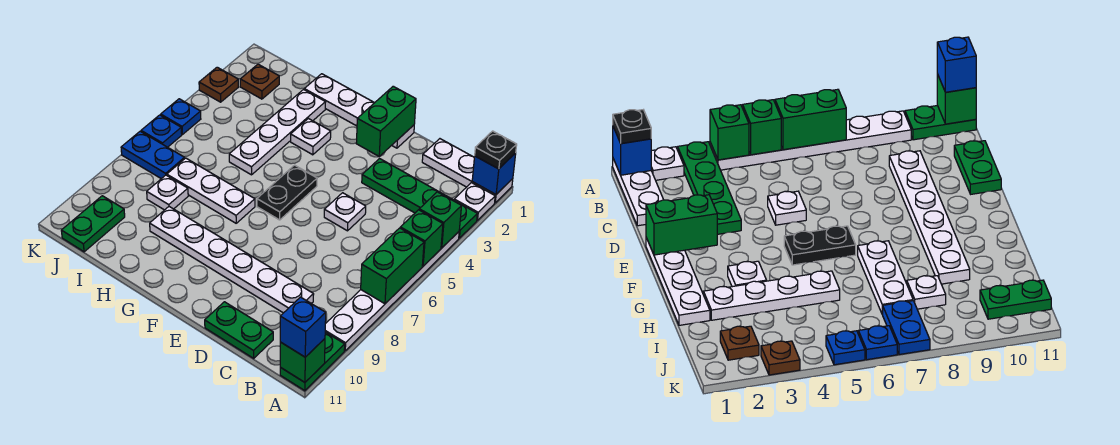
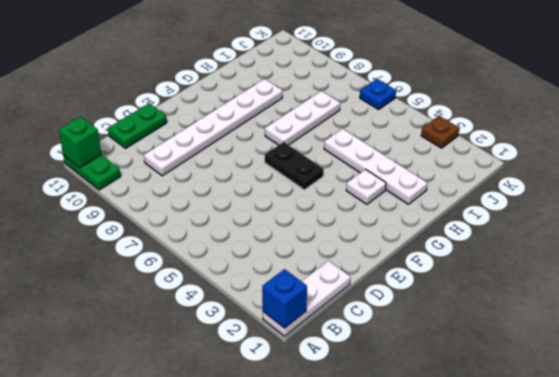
none -> white 1x1 plate [454,183,495,220]
none -> green 1x4 plate [362,159,477,238]
none -> white 1x6 plate [325,232,459,351]

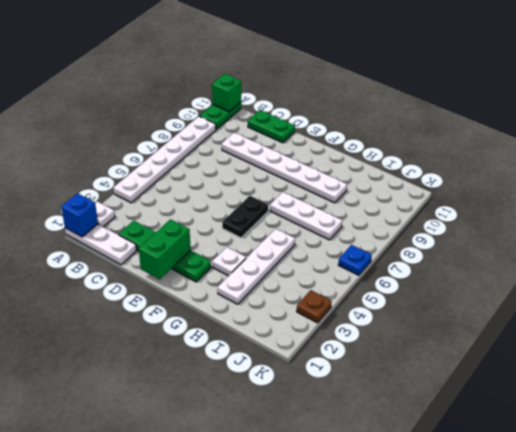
green 1x4 plate [119,221,211,282] -> green 1x4 plate moved to [362,159,477,238]
none -> white 1x1 plate [324,193,366,231]
none -> white 1x4 plate [304,74,414,148]
none -> white 1x1 plate [147,175,188,210]

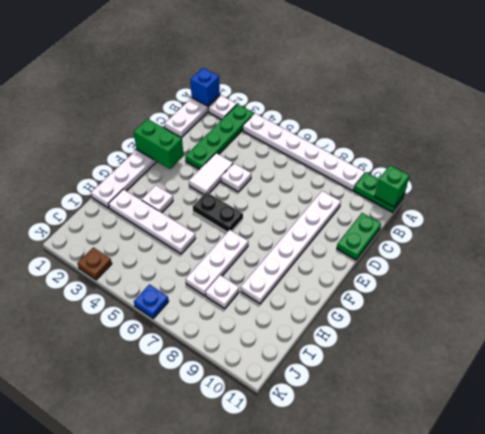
white 1x2 tile [189,153,233,194] -> none
none -> brown 1x1 plate [240,64,279,99]
none -> blue 1x2 plate [121,131,185,179]
none -> green 1x2 plate [61,196,125,252]

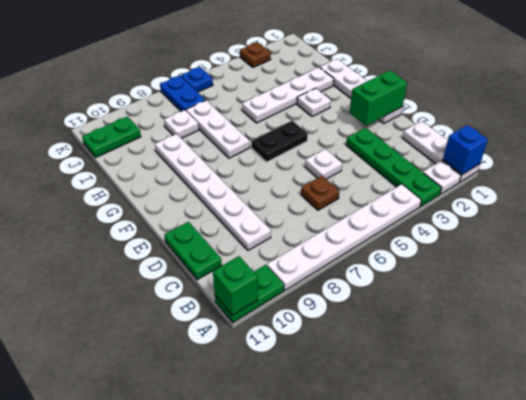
brown 1x1 plate [301,176,340,210] -> brown 1x1 plate moved to [240,64,279,99]
none -> blue 1x1 plate [161,99,201,135]
none -> green 1x1 brick [419,192,462,248]
none -> green 1x1 brick [400,210,443,266]

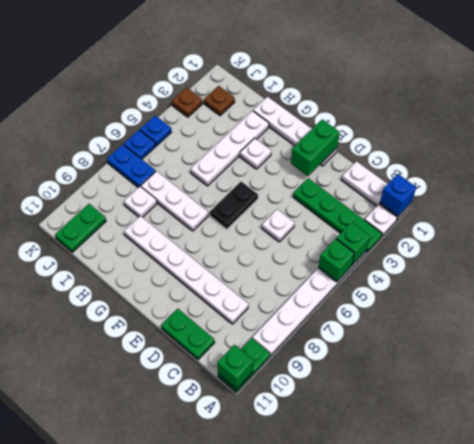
none -> green 1x2 brick [361,228,424,304]
none -> black 1x1 plate [475,131,517,169]
none -> blue 1x1 brick [280,297,326,357]

